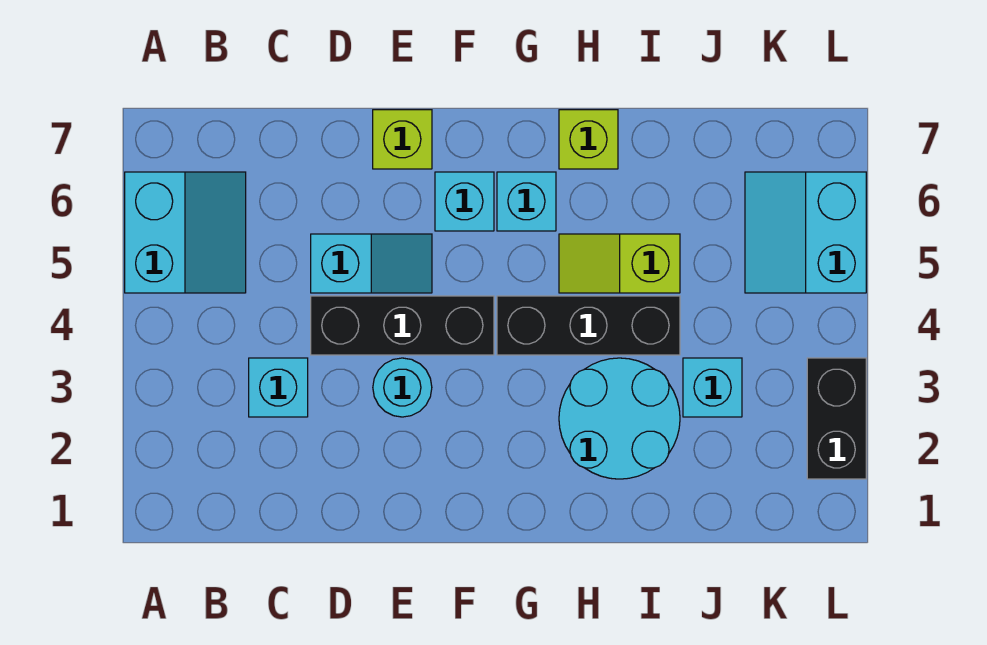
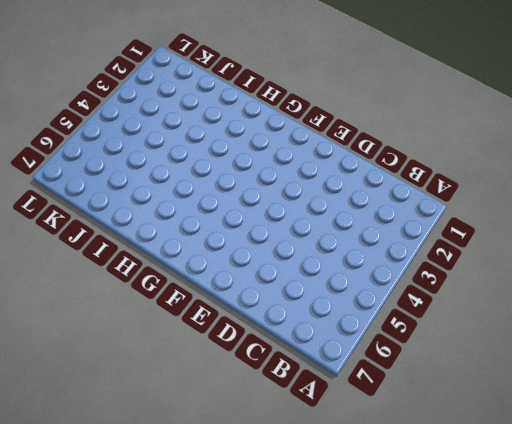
none -> cyan 2x2 slope [125,172,246,293]
none -> cyan 1x1 brick [249,358,308,417]
none -> black 1x3 brick [311,296,494,355]

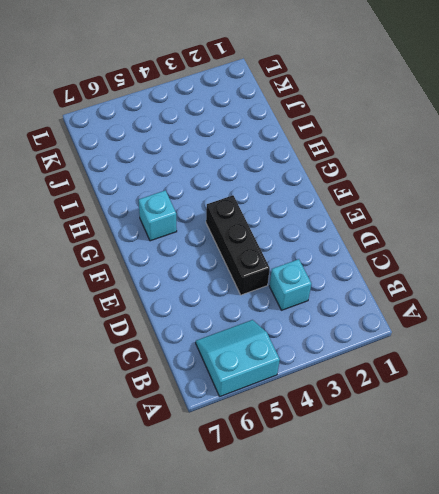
none -> cyan 1x2 slope [311,234,432,293]
none -> cyan 1x1 round brick [373,358,432,417]
none -> lime 1x1 brick [373,110,432,169]

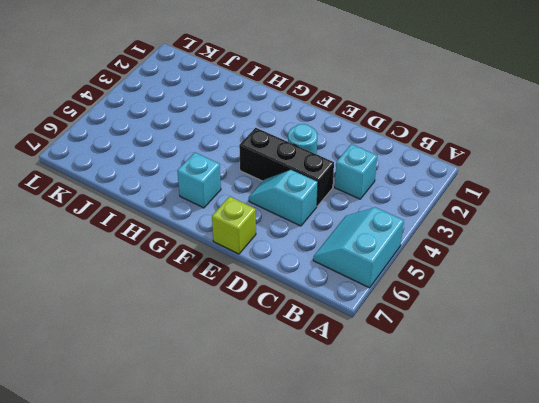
none -> cyan 1x1 brick [435,172,494,231]
none -> black 1x3 brick [497,296,680,355]
none -> cyan 2x2 round brick [559,358,680,479]

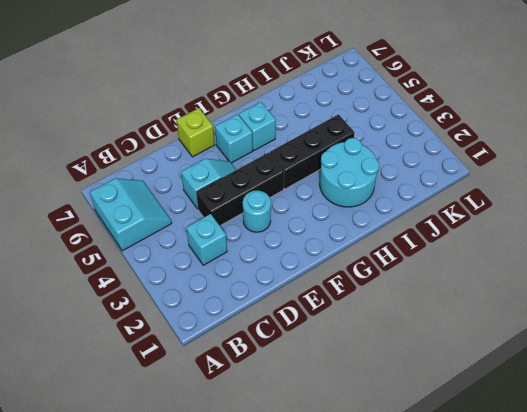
none -> lime 1x2 slope [559,234,680,293]
none -> lime 1x1 brick [559,110,618,169]
none -> cyan 1x1 brick [683,358,742,417]

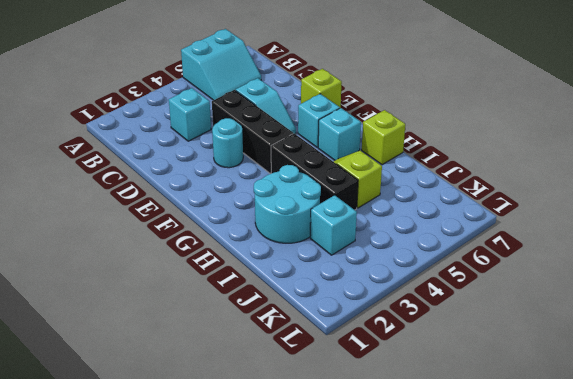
none -> cyan 2x2 slope [745,172,866,293]
none -> black 1x2 brick [807,358,866,479]

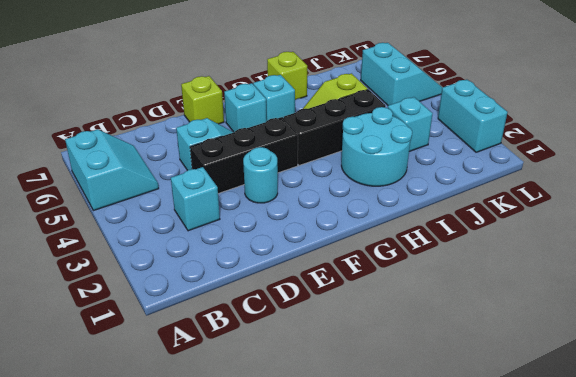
cyan 2x2 slope [361,43,442,105] -> cyan 2x2 slope turned to [745,172,866,293]
cyan 1x2 brick [438,80,508,152] -> black 1x2 brick [807,358,866,479]

